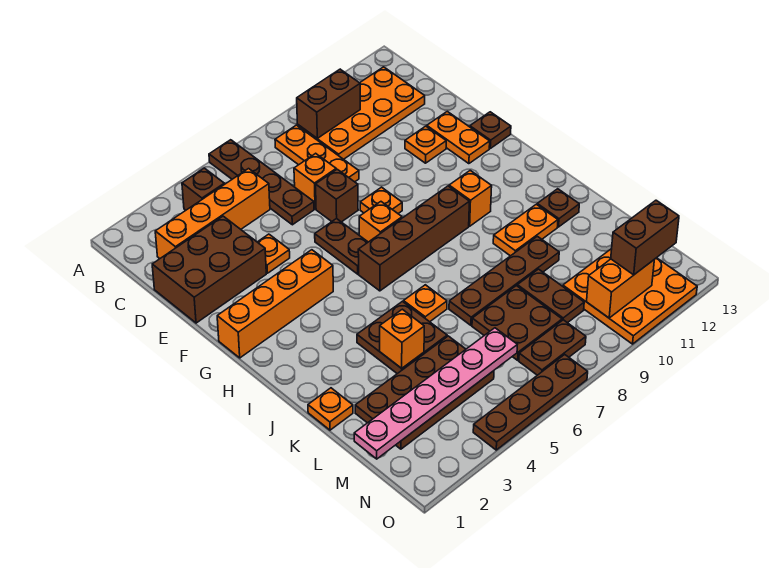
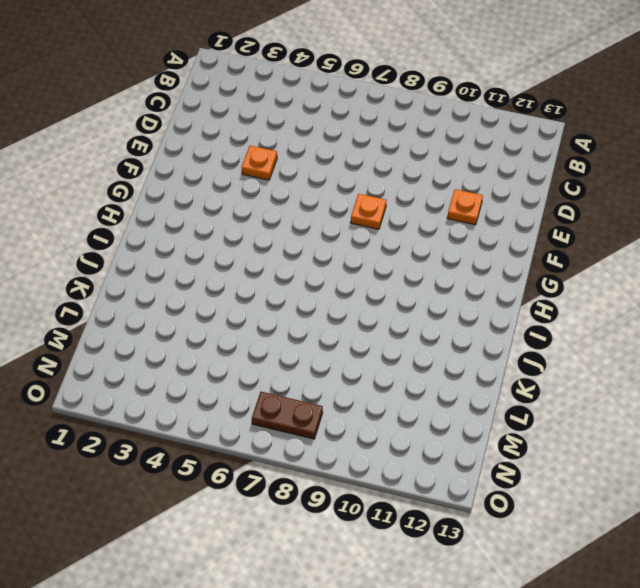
none -> brown 1x4 plate [209,140,314,225]
none -> brown 1x1 brick [182,168,224,210]
none -> orange 1x3 plate [275,125,359,182]
none -> orange 2x4 plate [298,67,425,159]

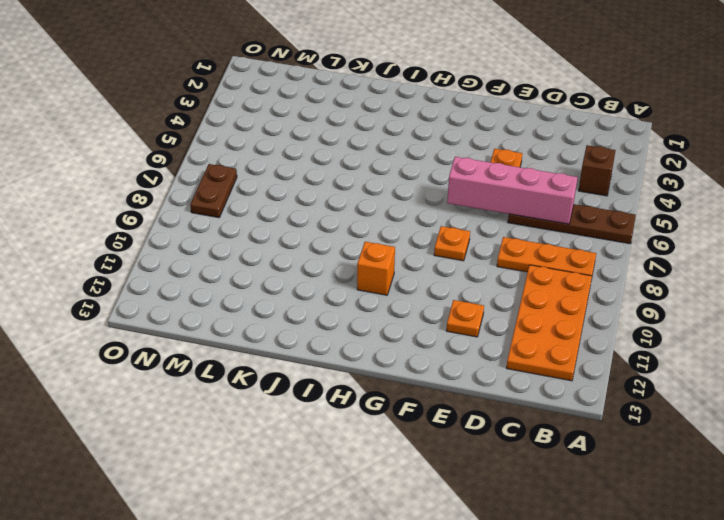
pink 1x4 brick [447,157,578,224] -> none
none -> orange 1x4 brick [155,169,270,259]
none -> brown 2x3 brick [152,216,266,323]
none -> orange 1x1 brick [294,153,336,209]
none -> brown 1x1 brick [316,169,358,222]

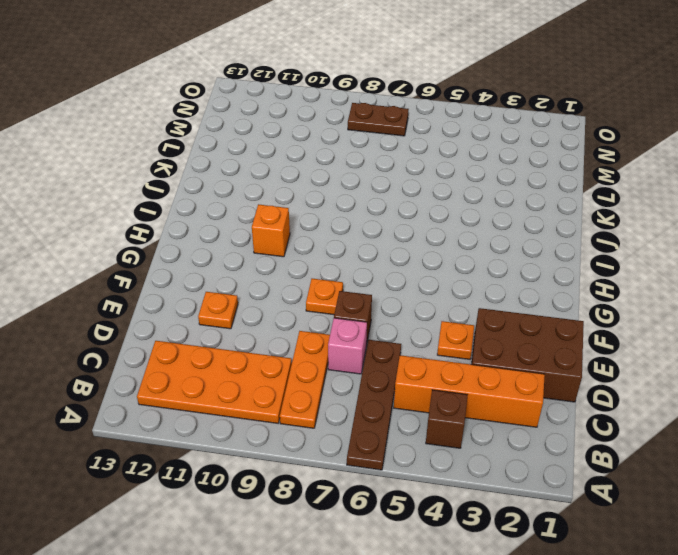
pink 1x1 brick [328,318,367,374] -> orange 1x1 brick [294,153,336,209]
none -> orange 1x2 plate [427,111,490,164]
none -> brown 1x2 plate [315,218,368,274]
none -> brown 1x1 plate [470,112,511,148]
none -> orange 1x4 brick [217,250,333,358]

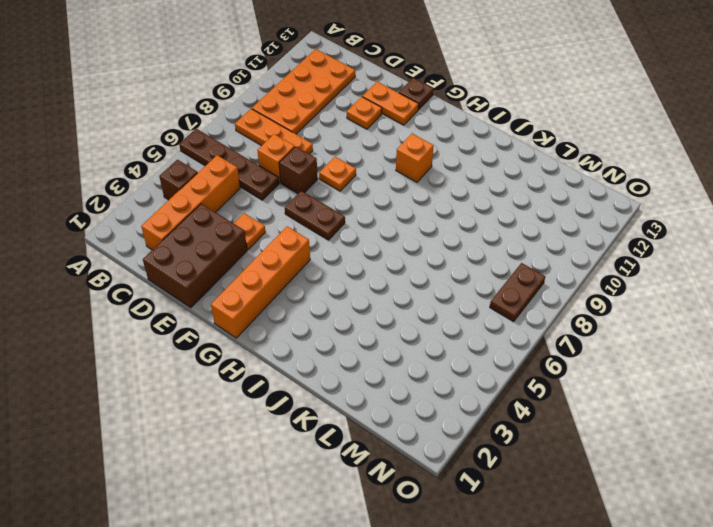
none -> orange 1x1 brick [359,202,402,242]
none -> brown 1x4 brick [358,186,469,291]
none -> brown 2x2 plate [357,301,447,374]
none -> orange 1x1 plate [404,285,447,322]

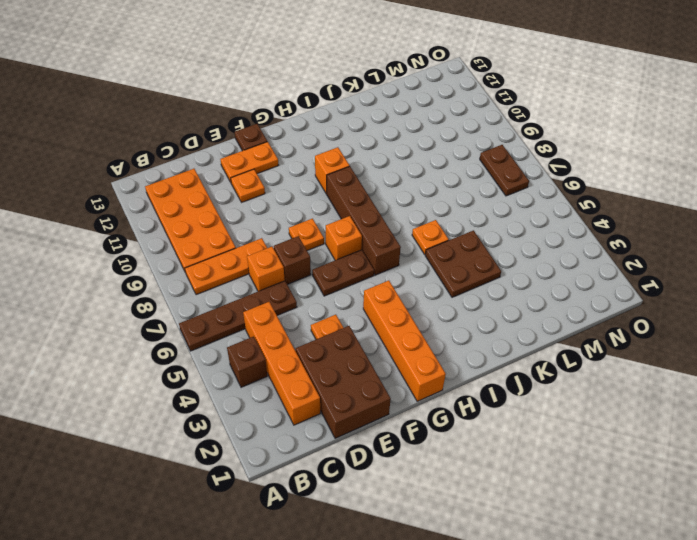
none -> orange 1x2 plate [493,204,558,256]
none -> brown 1x1 plate [537,189,579,227]
none -> orange 1x1 plate [308,388,353,430]
none -> brown 1x4 plate [449,236,559,325]

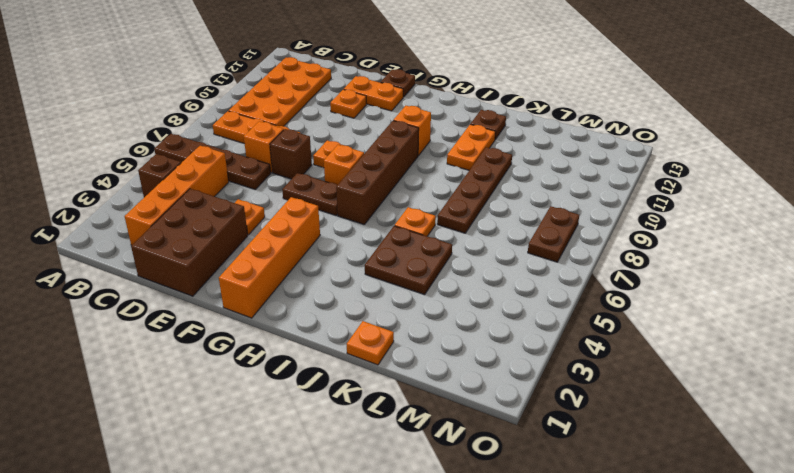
none -> brown 2x4 plate [355,336,494,449]
none -> brown 2x2 plate [472,286,562,360]
none -> brown 1x2 plate [517,269,584,323]
none -> orange 3x3 plate [563,249,697,344]

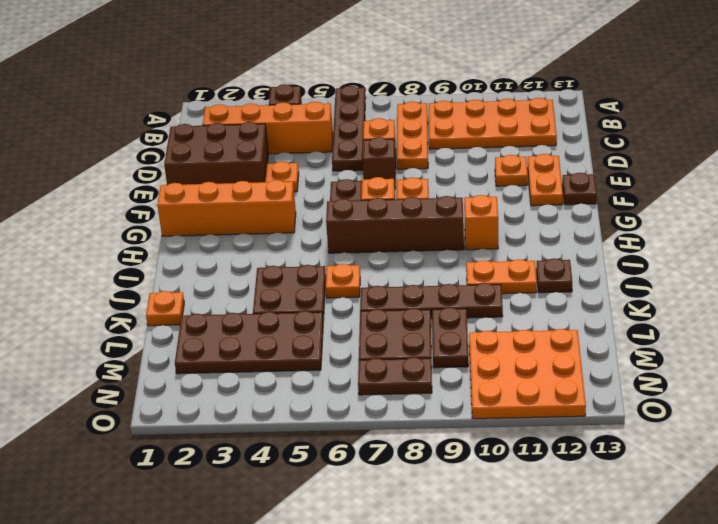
none -> brown 1x4 plate [473,355,588,450]
none -> brown 1x2 brick [297,69,360,138]
none -> orange 1x1 brick [380,309,424,368]
none -> pink 1x6 plate [354,328,517,459]

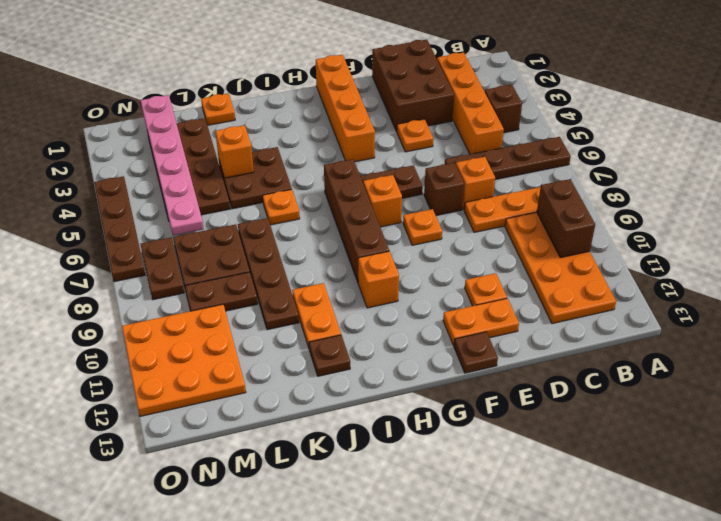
none -> orange 1x2 brick [587,259,654,318]
none -> brown 1x2 brick [611,200,679,275]

